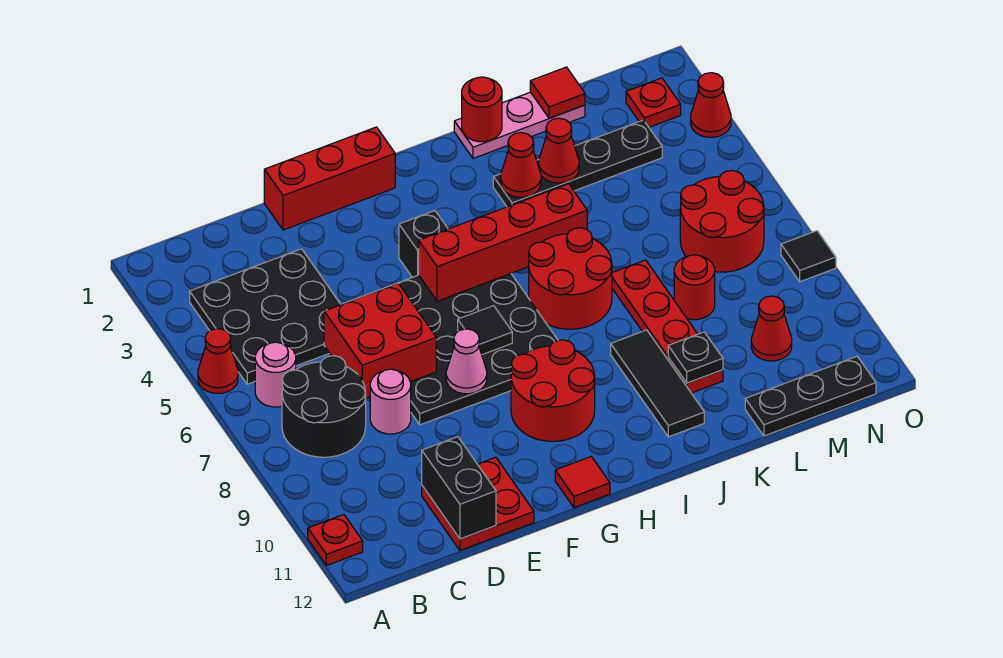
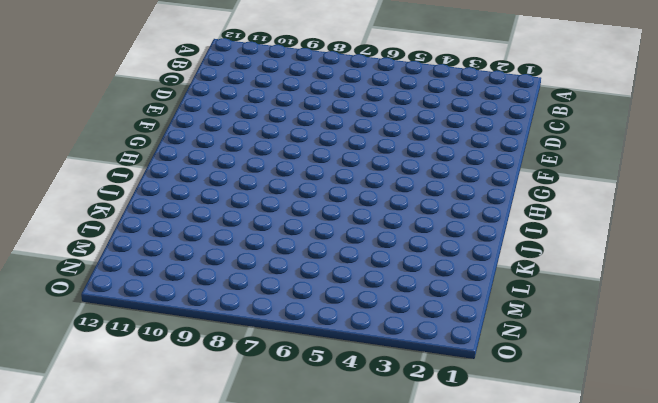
none -> red 1x1 cone [198,329,238,393]
none -> red 1x1 plate [308,515,363,566]
none -> black 3x3 plate [190,249,341,384]
none -> pink 1x1 round brick [255,342,296,407]

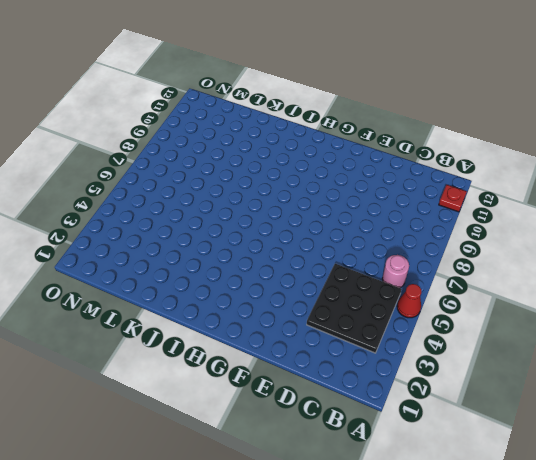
none -> black 2x2 round brick [282,356,366,457]
none -> pink 1x1 round brick [370,369,411,434]
none -> red 2x2 plate [422,457,534,550]
none -> red 1x3 brick [264,127,395,230]

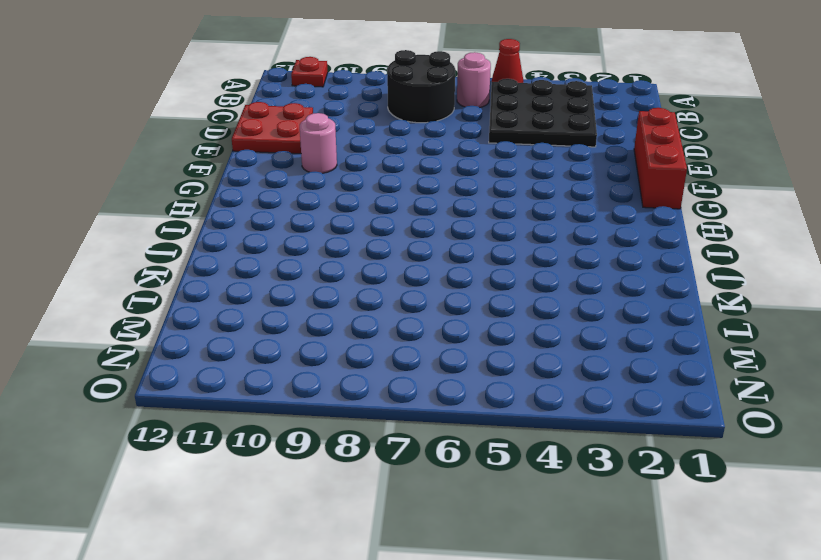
pink 1x1 round brick [300,113,337,173] -> pink 1x1 round brick moved to [370,369,411,434]
none -> black 4x4 plate [346,274,558,425]
none -> black 1x1 brick [399,211,448,277]
none -> red 2x2 round brick [511,340,595,441]
none -> red 1x1 tile [555,457,610,508]

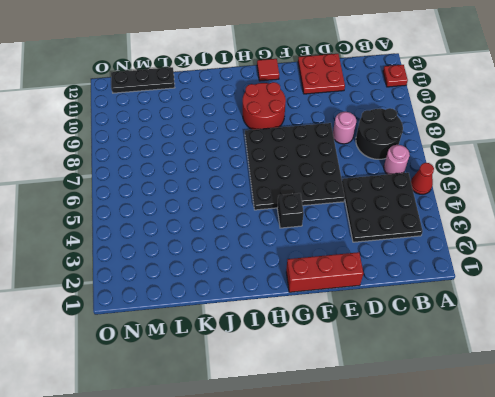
none -> red 2x2 round brick [529,228,612,329]
none -> pink 1x3 plate [454,92,585,158]
none -> black 1x4 plate [493,120,662,207]
none -> black 1x3 tile [611,330,704,437]

